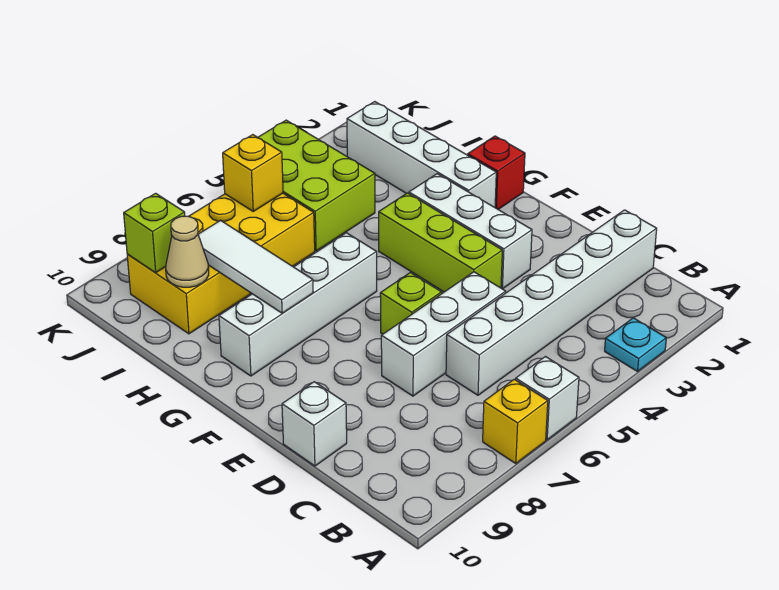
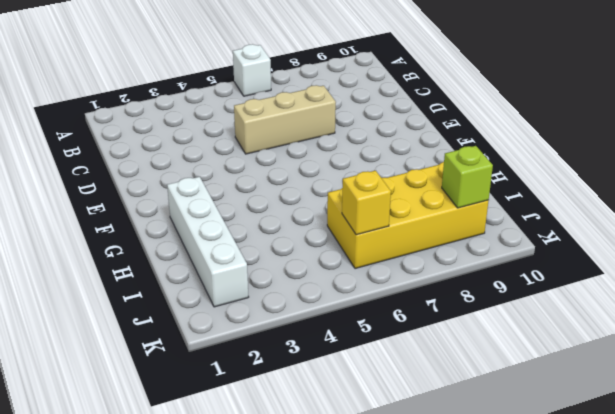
tan 1x3 brick [234,85,336,154] -> white 1x3 brick [381,272,506,396]
none -> cyan 1x1 plate [605,318,666,371]
none -> yellow 1x1 brick [483,379,548,464]
none -> white 1x6 brick [446,210,657,395]

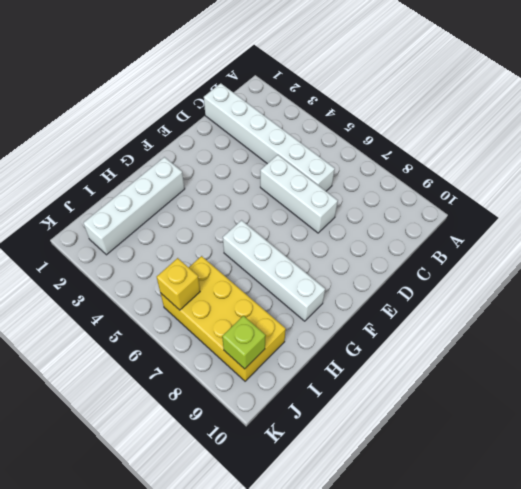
none -> cyan 1x1 plate [605,318,666,371]
none -> white 1x1 brick [516,357,579,440]
none -> yellow 1x1 brick [483,379,548,464]

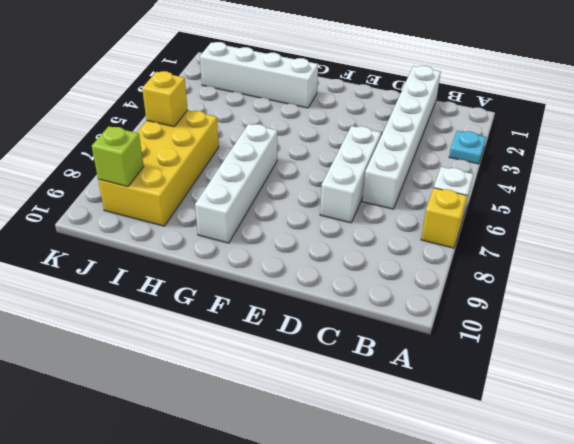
none -> white 1x1 brick [282,382,347,466]
none -> white 1x3 brick [409,174,532,289]
none -> lime 1x3 brick [379,193,502,292]

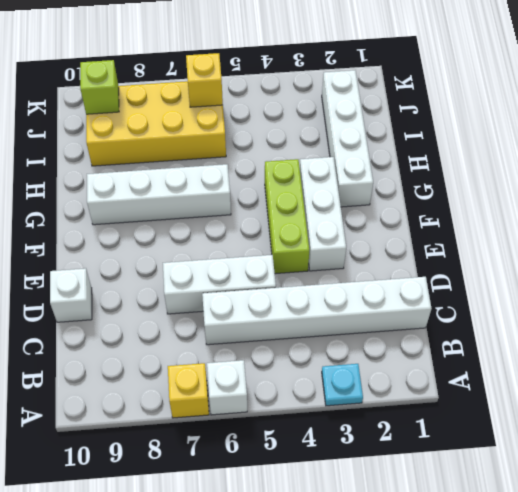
none -> lime 1x1 brick [380,273,442,334]
none -> red 1x1 brick [468,136,525,209]
none -> lime 2x3 brick [258,120,375,251]

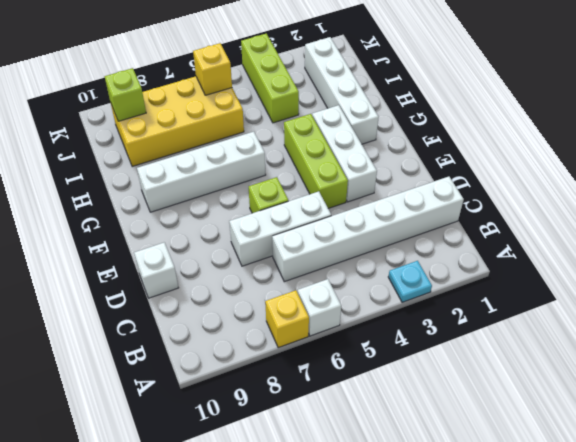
lime 1x3 brick [241,34,299,123] -> lime 2x3 brick [258,120,375,251]
none -> red 1x1 brick [468,136,525,209]
none -> white 1x3 tile [198,221,313,313]
none -> tan 1x1 cone [166,216,209,287]

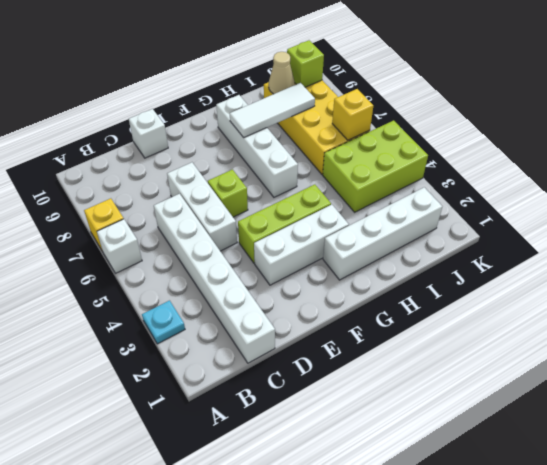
none -> red 1x1 brick [468,136,525,209]

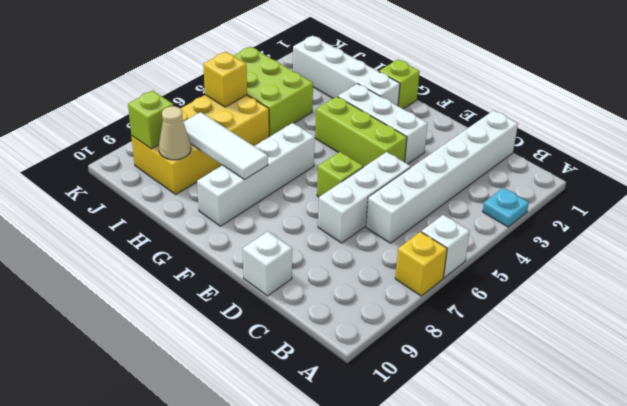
lime 1x1 brick [379,60,420,109] -> red 1x1 brick [468,136,525,209]

